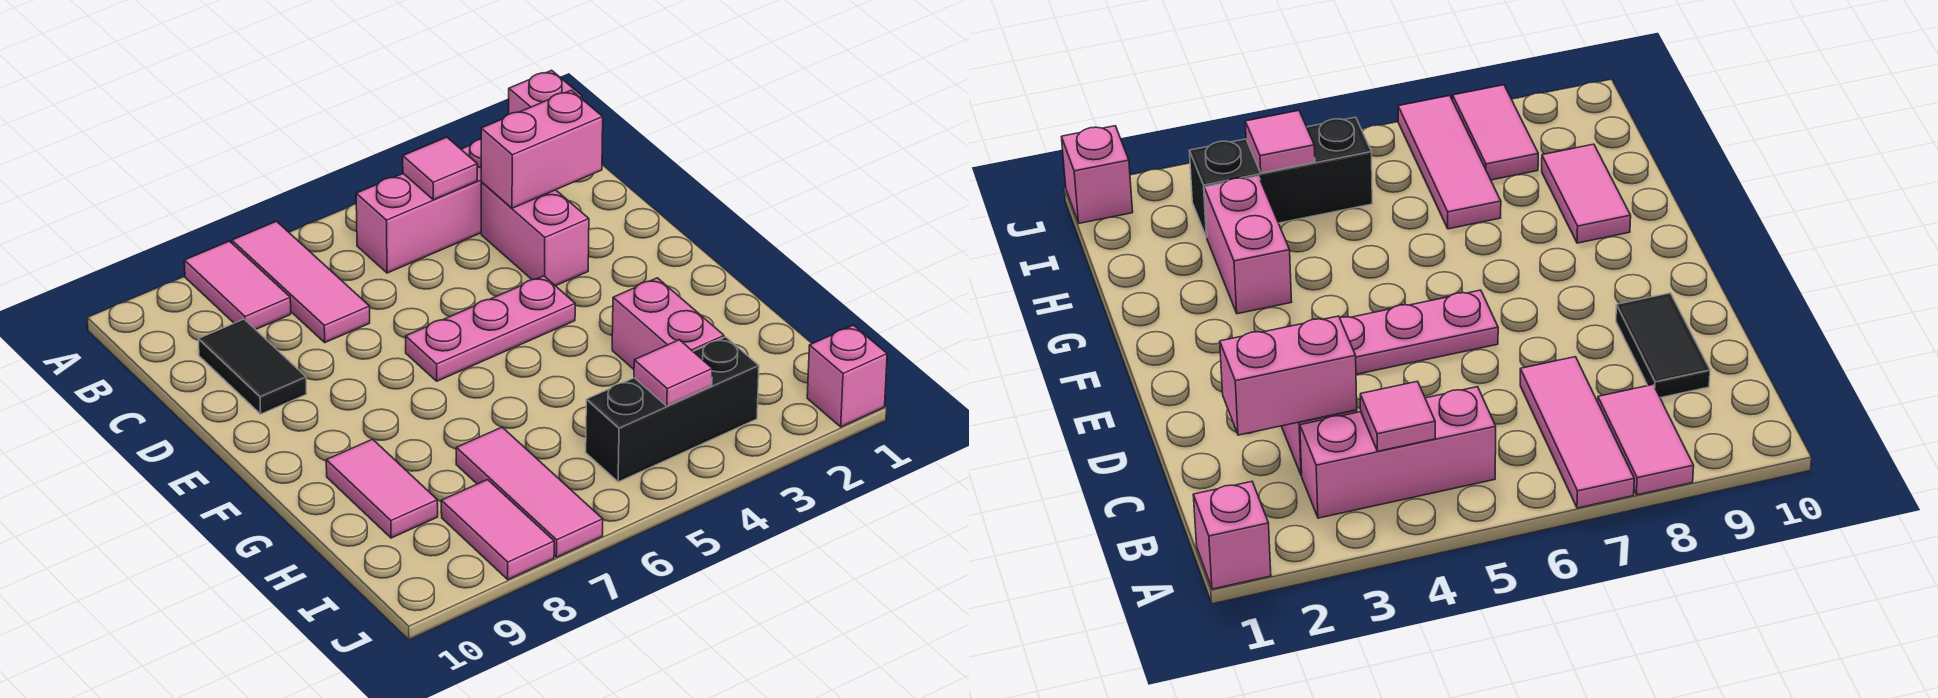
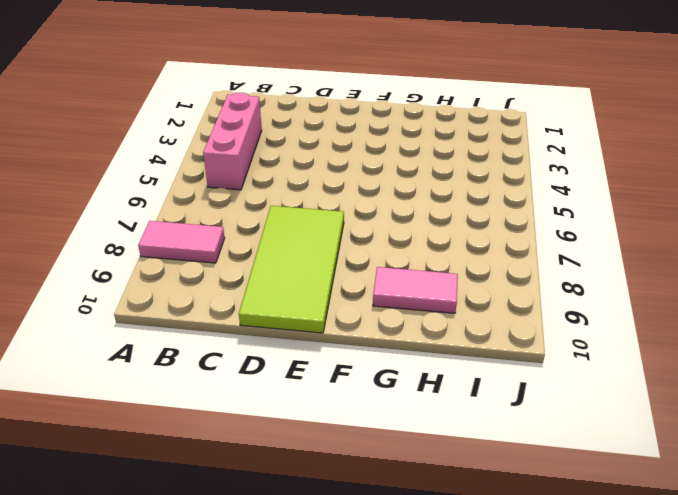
lime 2x4 tile [239,206,344,333] -> black 1x2 tile [198,319,307,414]
none -> pink 1x1 brick [509,70,582,114]
none -> pink 1x3 tile [232,221,370,343]
none -> pink 1x2 brick [481,182,589,286]

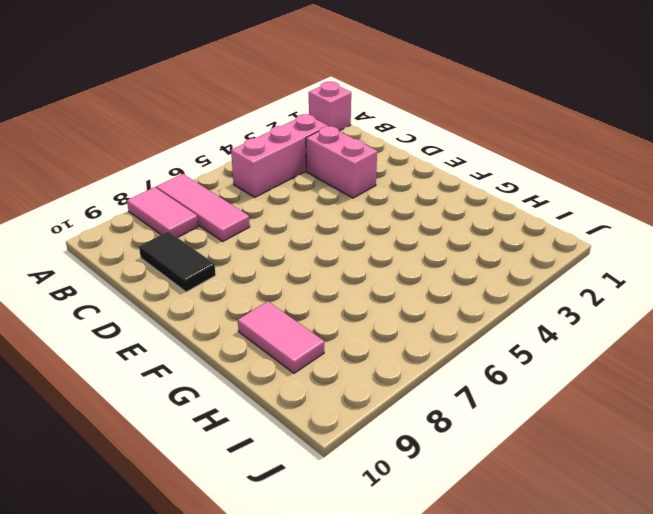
none -> pink 1x3 plate [406,276,575,381]
none -> pink 1x2 brick [612,278,724,369]
none -> pink 1x3 tile [456,427,603,557]

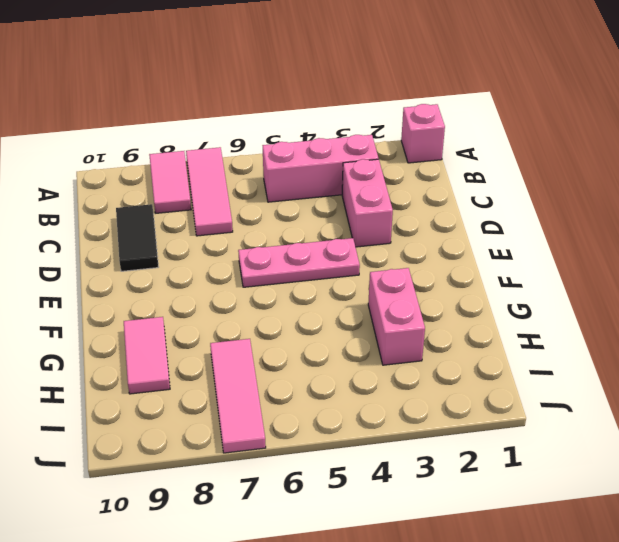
none -> black 1x3 brick [586,337,759,482]
none -> pink 1x2 tile [441,480,554,579]
none -> pink 1x1 brick [807,325,887,427]

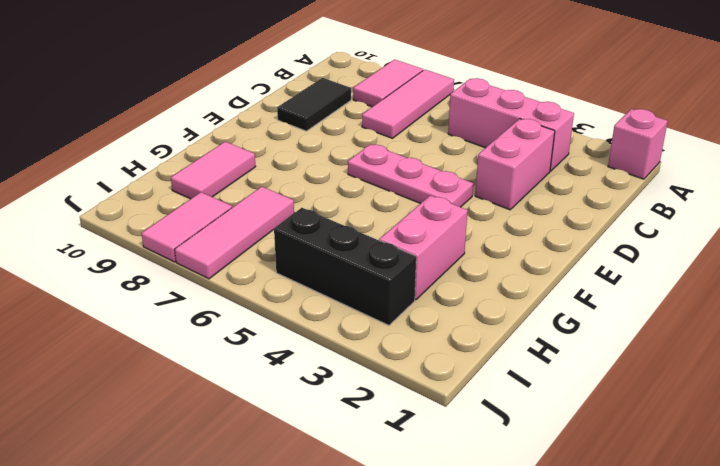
none -> pink 1x1 brick [807,325,887,427]
none -> pink 1x1 tile [403,137,477,200]
none -> pink 1x2 brick [481,90,603,208]

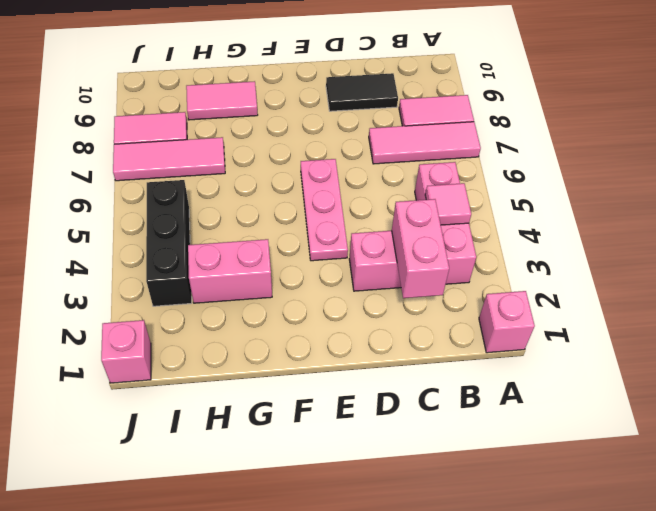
none -> pink 1x1 tile [634,340,712,406]

